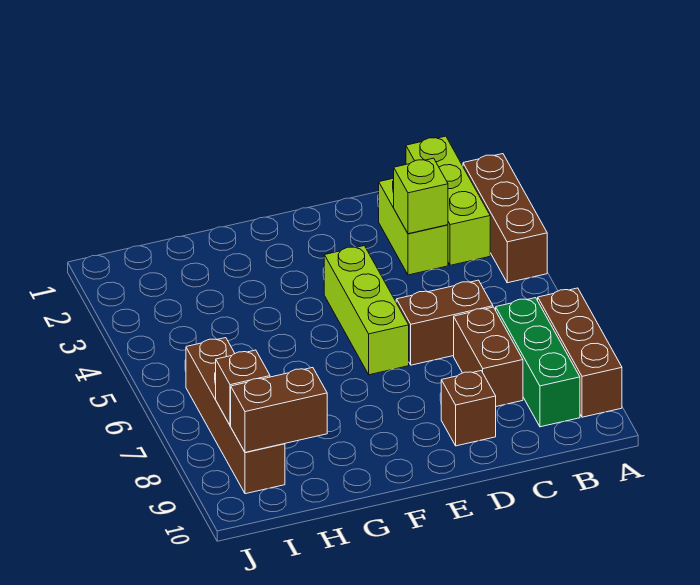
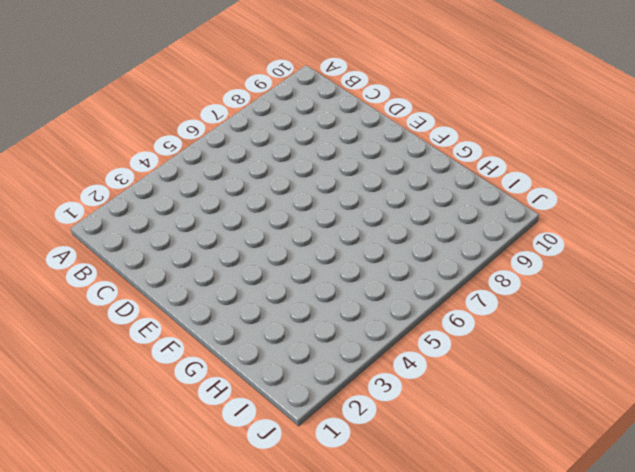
none -> brown 1x3 brick [463,154,547,283]
none -> brown 1x3 brick [538,288,622,417]
none -> lime 1x3 brick [406,136,490,265]

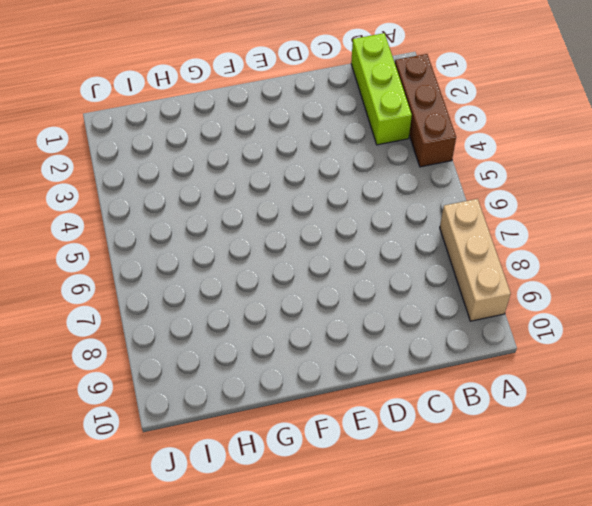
tan 1x3 brick [440,199,511,321] -> brown 1x3 brick [538,288,622,417]
none -> green 1x3 brick [496,298,580,427]
none -> lime 1x2 brick [379,178,448,275]
none -> brown 1x2 brick [396,280,493,365]

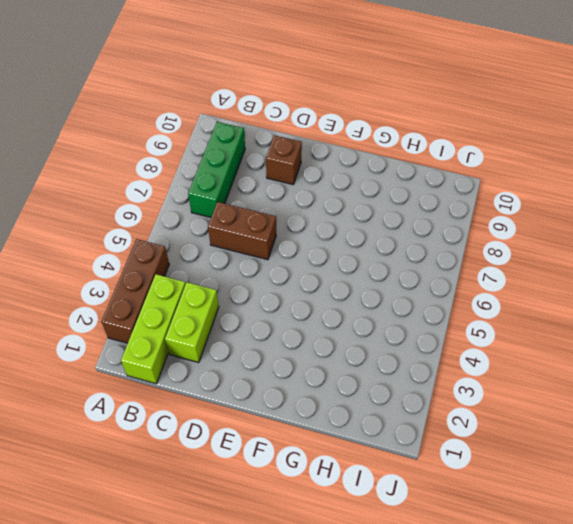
none -> brown 1x3 brick [538,288,622,417]
none -> brown 1x2 brick [454,307,523,406]
none -> lime 1x3 brick [324,246,409,375]

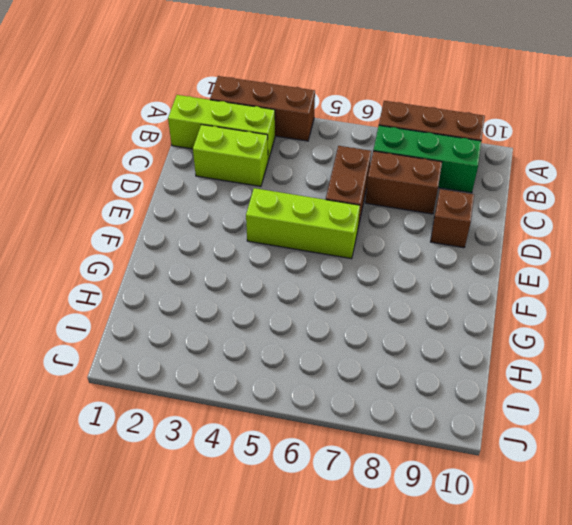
none -> brown 1x4 brick [186,338,285,494]
none -> lime 1x1 brick [394,158,448,234]
none -> brown 1x2 brick [231,368,327,452]

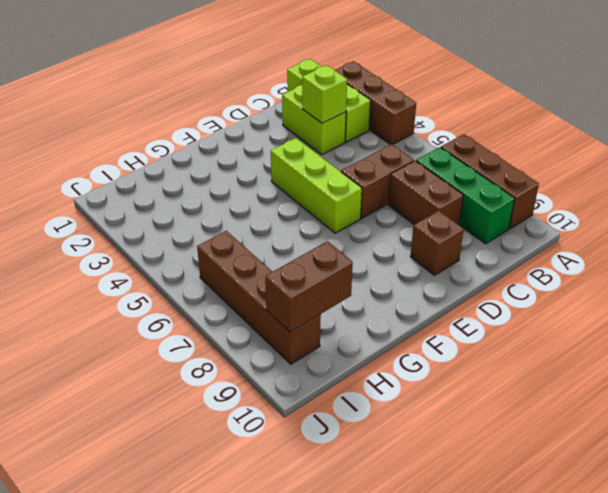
none -> brown 1x1 brick [216,350,270,426]

